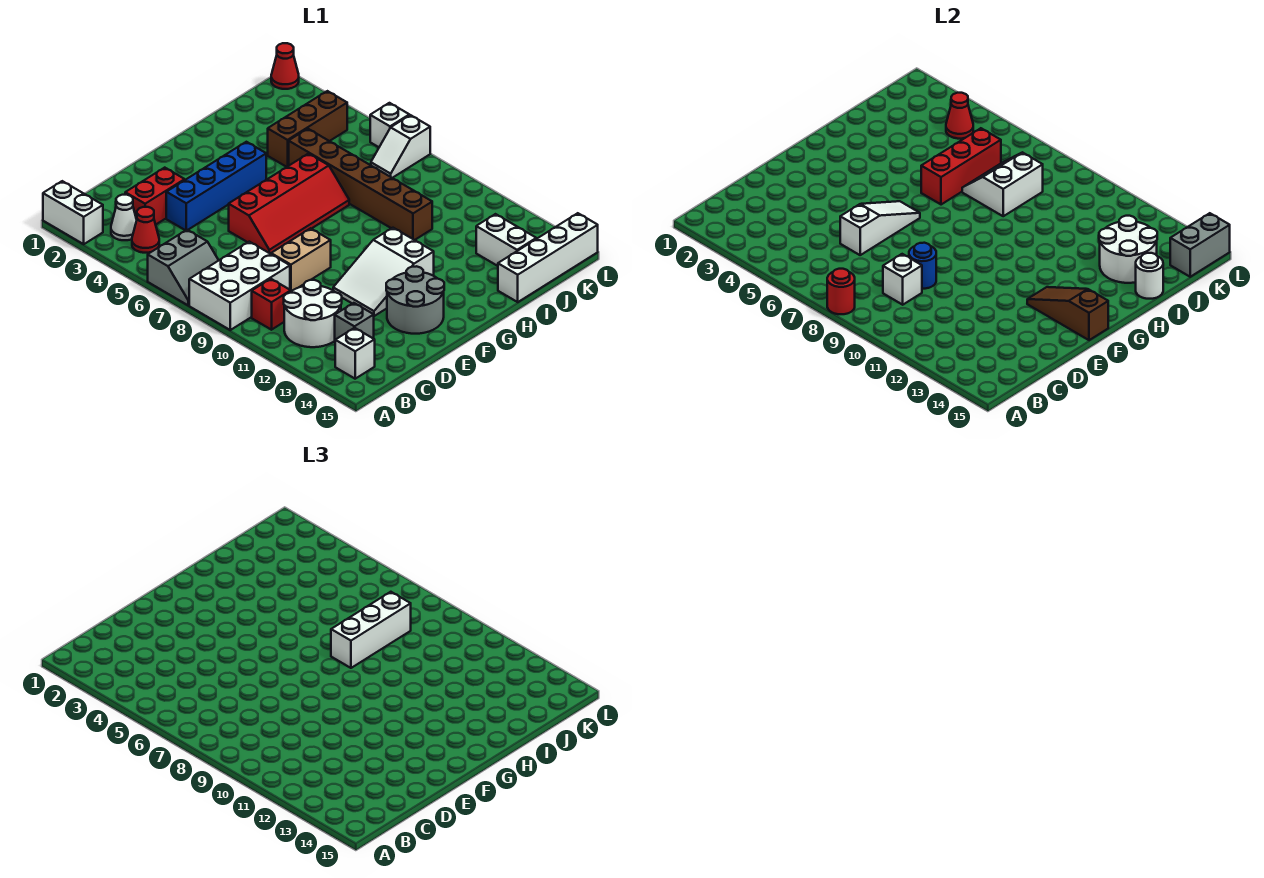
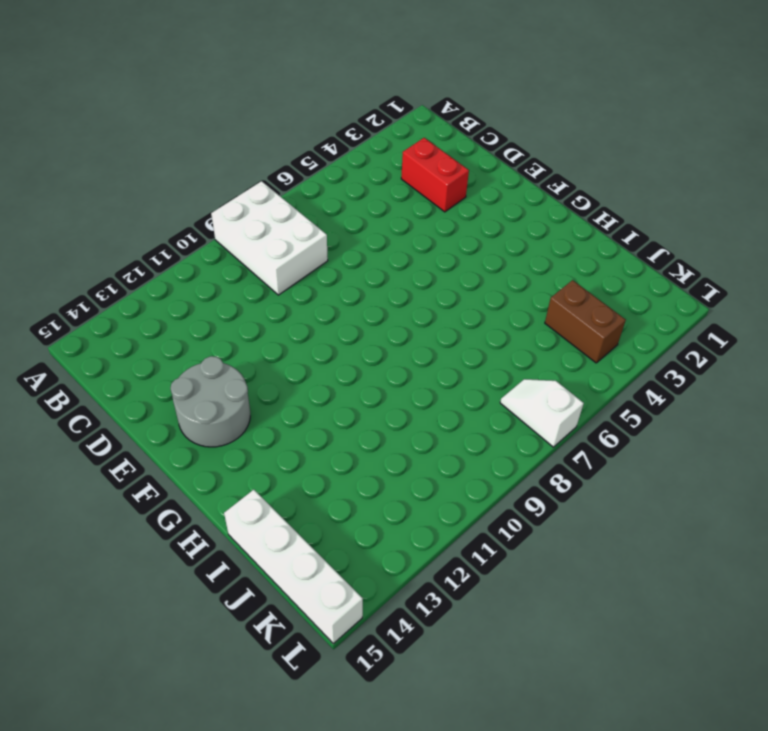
brown 1x2 brick [545,280,626,363] -> brown 1x3 brick [268,91,347,167]
none -> white 1x2 brick [43,181,103,244]
none -> grey 2x2 slope [148,230,219,306]
none -> white 1x1 cone [111,195,137,240]
none -> red 1x1 cone [132,207,159,253]

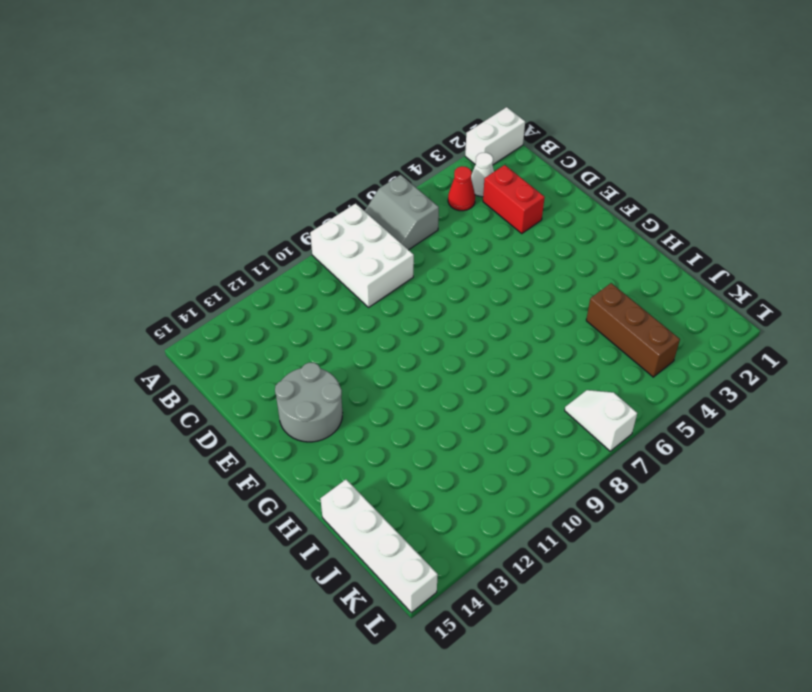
none -> red 1x1 brick [252,279,291,330]
none -> white 2x2 round brick [284,280,342,347]
none -> white 1x1 brick [335,328,375,379]
none -> grey 1x1 brick [335,303,374,340]

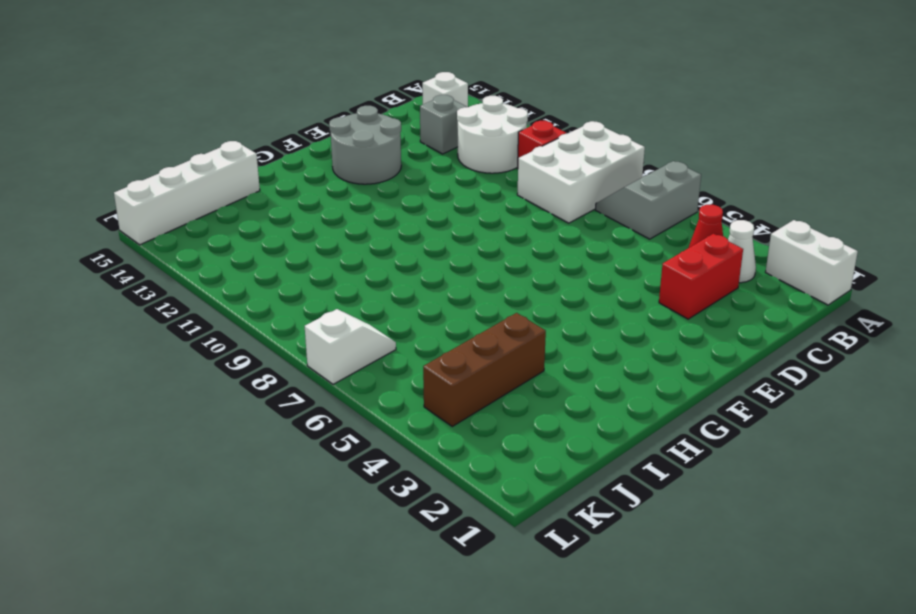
none -> blue 1x4 brick [166,142,266,230]
none -> tan 1x2 brick [271,228,331,291]
none -> red 2x4 slope [229,154,349,254]
none -> white 2x3 slope [333,228,434,316]

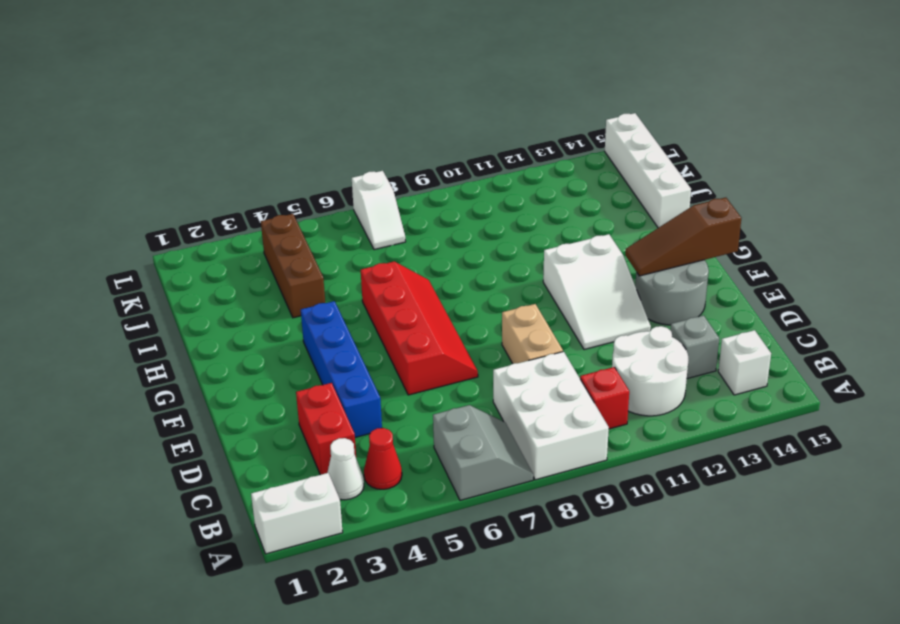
none -> brown 1x6 brick [289,129,432,240]
none -> white 1x2 brick [476,214,536,266]
none -> red 1x1 cone [271,43,299,89]
none -> white 1x1 brick [370,103,409,147]

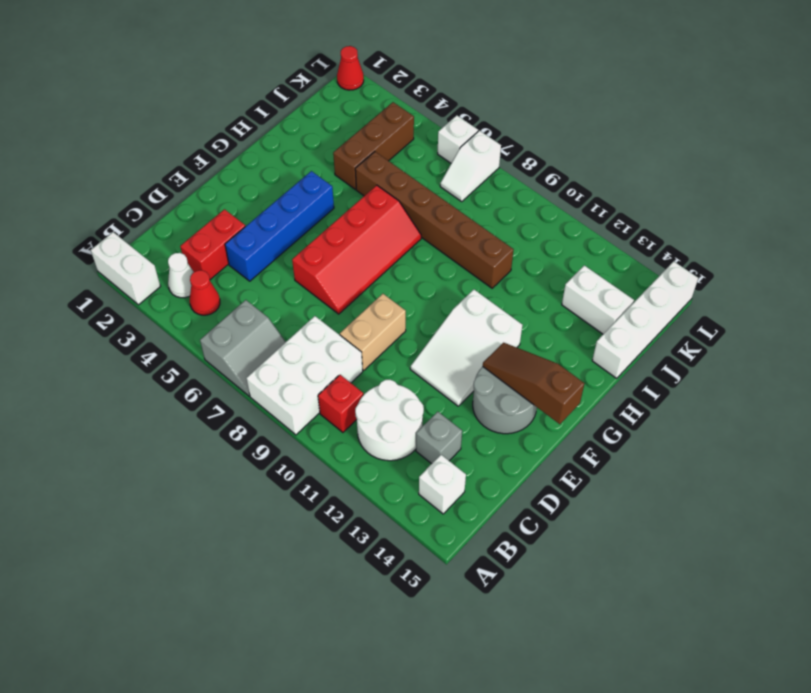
none -> red 1x1 round brick [827,269,855,314]
none -> white 1x1 brick [883,254,922,305]
none -> white 1x3 slope [840,201,920,255]
none -> blue 1x1 round brick [909,243,936,289]

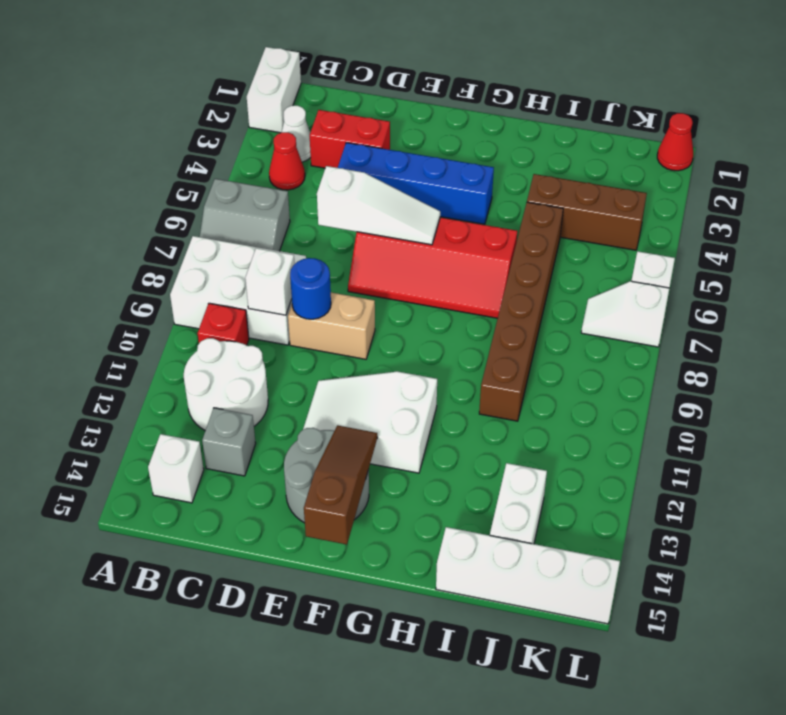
none -> red 1x1 round brick [827,269,855,314]
none -> red 1x3 brick [921,128,1001,205]
none -> white 2x2 slope [962,152,1043,216]
none -> white 2x2 round brick [1099,216,1157,283]

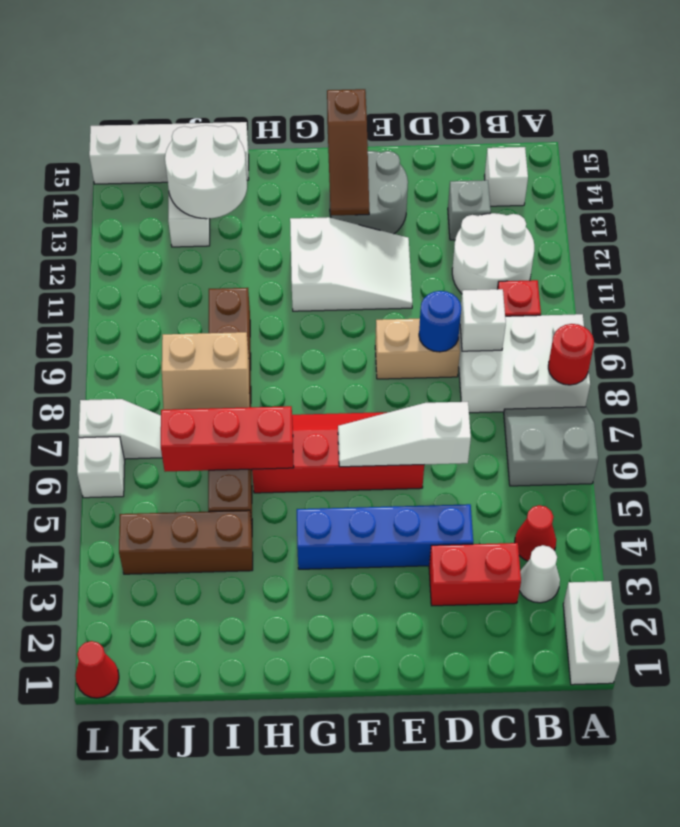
tan 2x2 slope [162,332,249,410] -> white 2x2 slope [962,152,1043,216]
none -> white 1x1 round brick [1136,253,1163,299]
none -> red 1x1 cone [946,93,973,139]
none -> grey 1x2 brick [1170,213,1230,277]
none -> white 1x3 brick [331,592,411,668]

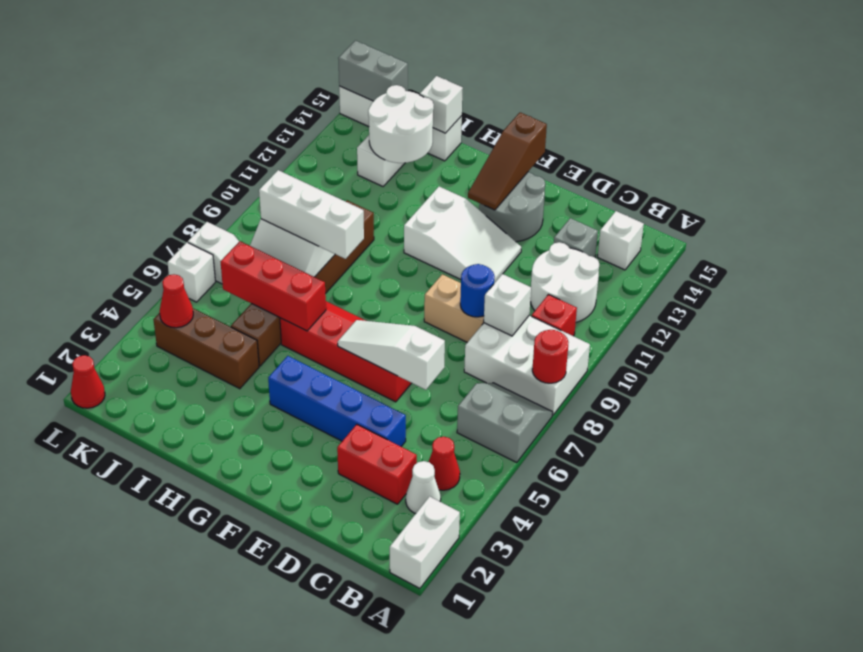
white 1x1 brick [420,76,463,133] -> white 1x1 round brick [1136,253,1163,299]

